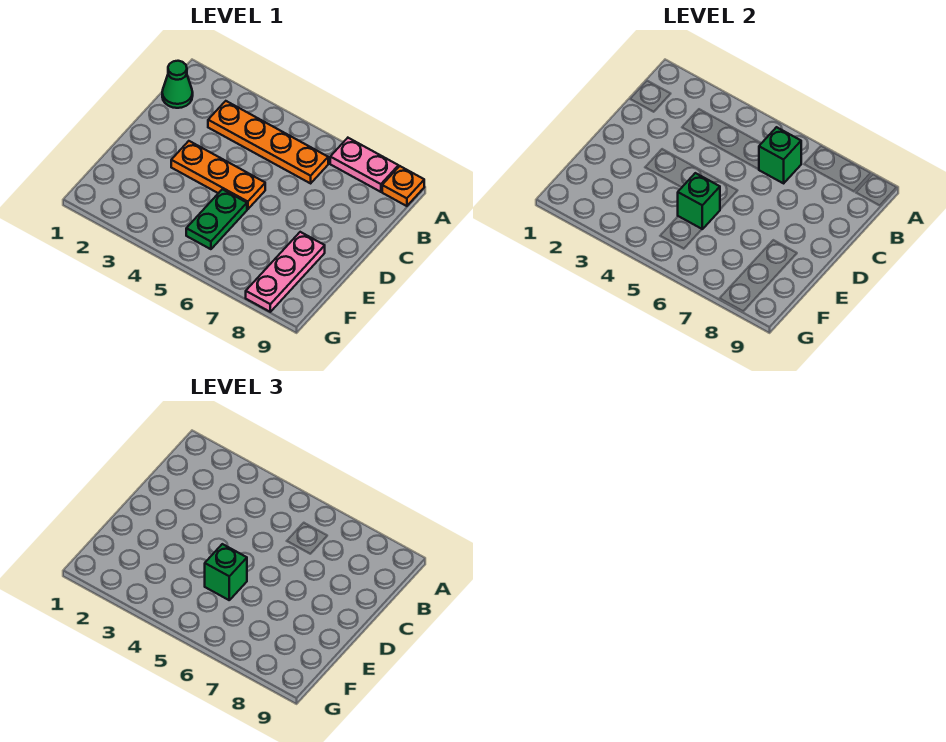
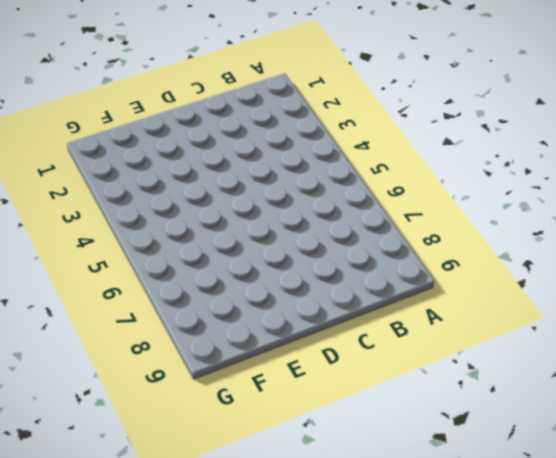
none -> pink 1x2 plate [330,138,398,192]
none -> orange 1x1 plate [382,166,424,206]

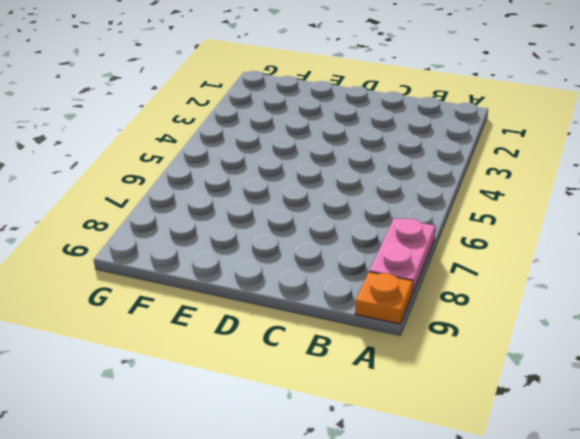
none -> green 1x1 cone [162,61,193,108]
none -> orange 1x4 plate [208,101,328,183]

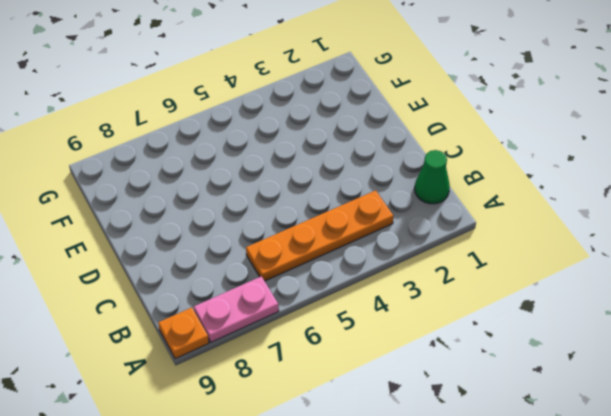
none -> orange 1x3 plate [171,141,265,209]
none -> green 1x2 plate [186,189,247,249]

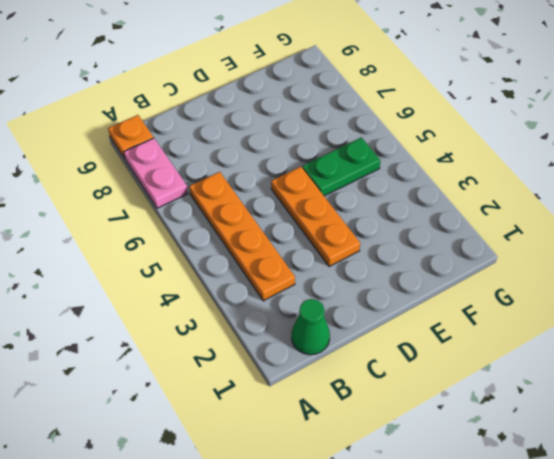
none -> pink 1x3 plate [246,232,325,312]
none -> green 1x1 brick [759,127,801,183]

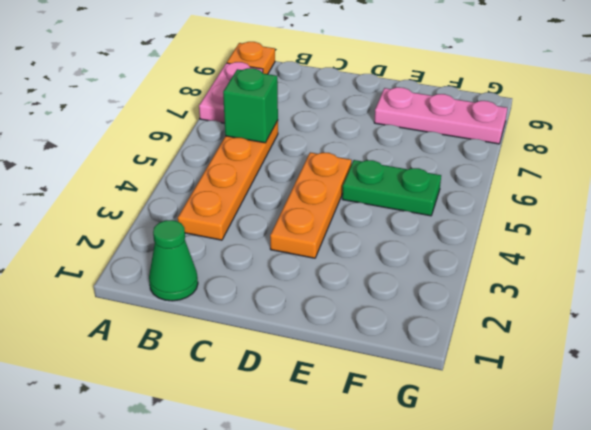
none -> green 1x1 brick [678,173,720,229]
none -> green 1x1 brick [205,544,247,600]

